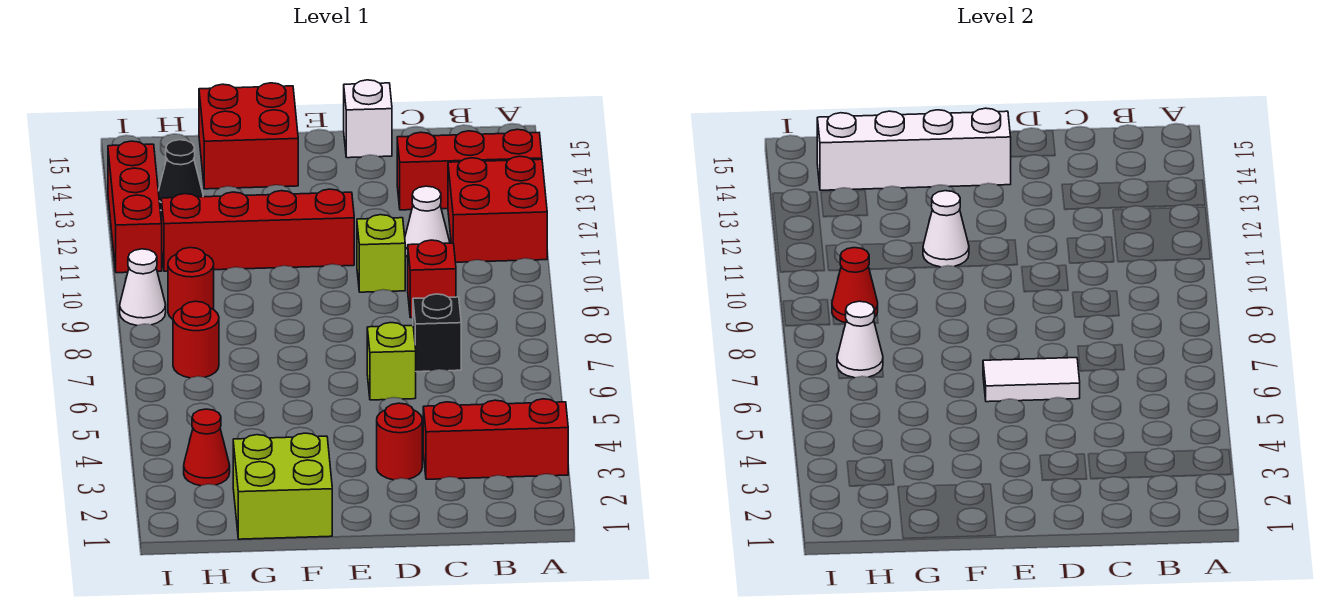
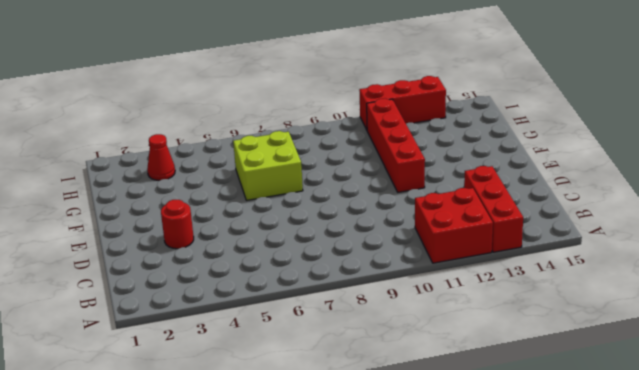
lime 2x2 brick [233,131,303,200] -> lime 2x2 brick moved to [233,433,332,539]
none -> red 1x3 brick [423,399,568,479]
none -> black 1x1 brick [413,294,461,372]
none -> red 1x1 brick [408,240,456,318]

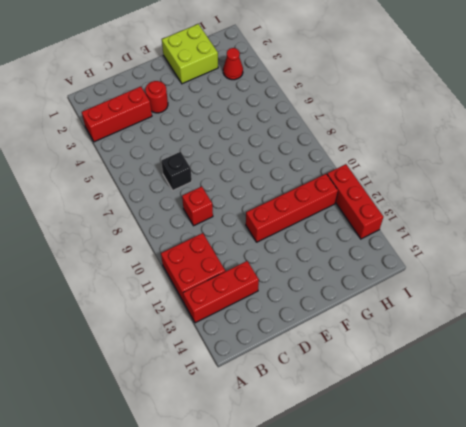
none -> white 1x1 cone [405,186,450,257]
none -> lime 1x1 brick [367,323,416,400]
none -> lime 1x1 brick [357,215,405,292]

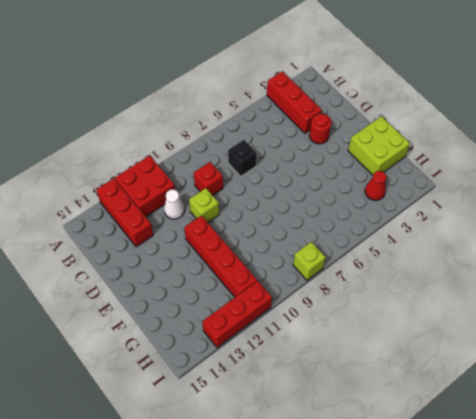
lime 1x1 brick [293,242,326,280] -> lime 1x1 brick moved to [367,323,416,400]
none -> white 1x1 brick [344,80,392,158]
none -> red 2x2 brick [199,83,298,189]
none -> red 1x1 round brick [173,301,219,378]

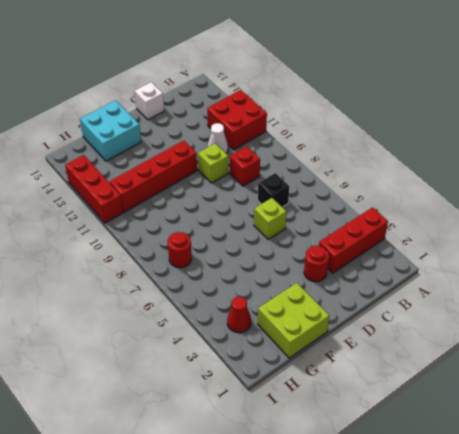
cyan 2x2 brick [80,100,141,161] -> red 2x2 brick [199,83,298,189]
none -> red 1x3 brick [397,129,542,210]
none -> red 1x1 round brick [168,248,214,319]
none -> black 1x1 cone [158,140,203,210]

